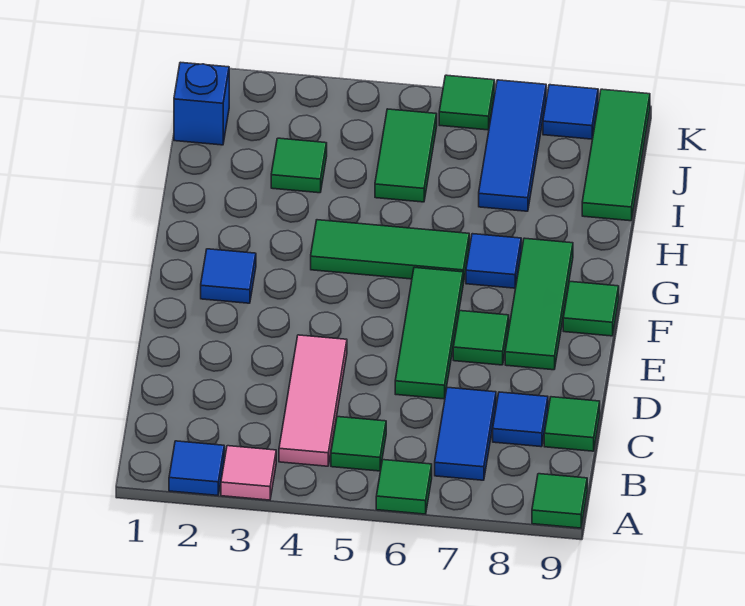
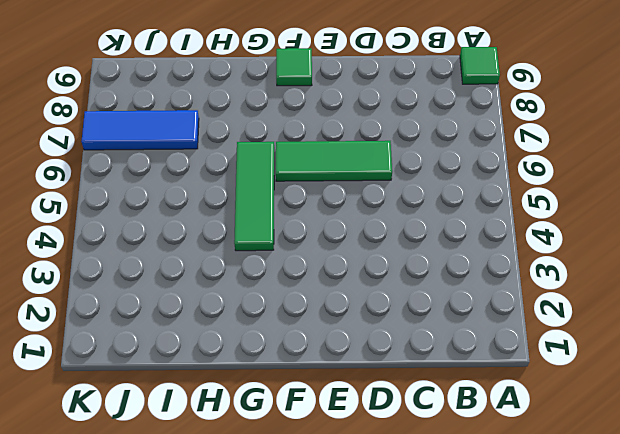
none -> blue 1x1 tile [169,441,224,495]
none -> pink 1x1 tile [221,446,276,500]
none -> green 1x1 tile [376,460,432,514]

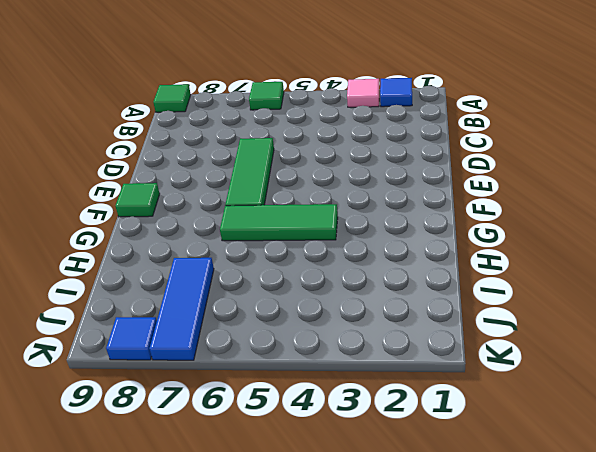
none -> pink 1x3 tile [279,335,347,466]
none -> green 1x1 tile [331,417,386,471]
none -> blue 1x2 tile [435,387,496,480]

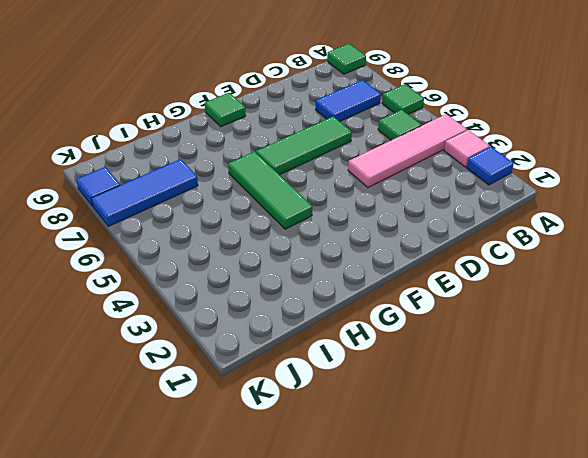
pink 1x4 tile [348,114,467,187] -> pink 1x3 tile [279,335,347,466]
none -> blue 1x1 tile [493,392,548,447]
none -> green 1x1 tile [544,397,600,451]
none -> green 1x1 tile [453,311,509,365]

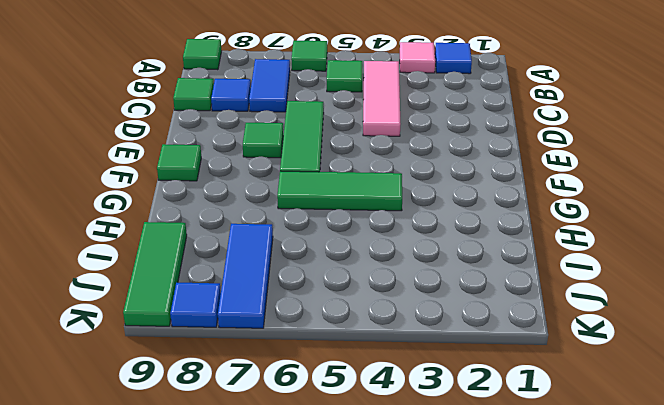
none -> green 1x3 tile [505,238,573,370]
none -> blue 1x1 tile [201,249,256,303]
none -> blue 1x1 tile [466,234,521,288]

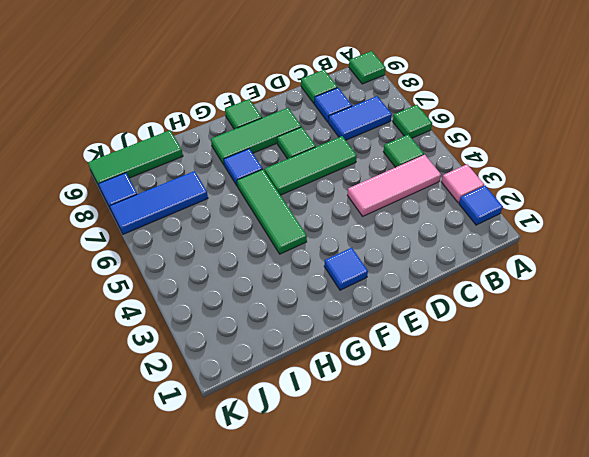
none -> green 1x1 tile [271,138,327,193]
none -> green 1x2 tile [375,109,437,202]
none -> blue 1x1 brick [174,62,229,145]

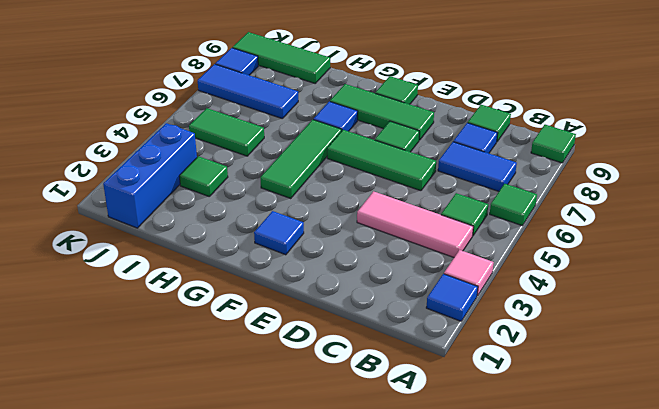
blue 1x3 brick [103,123,197,228] -> blue 1x1 brick [174,62,229,145]
none -> green 1x1 tile [439,75,495,130]

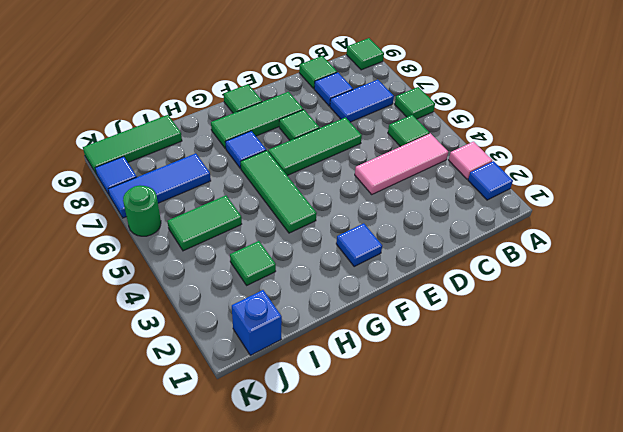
green 1x1 round brick [123,185,161,236] -> green 1x1 tile [439,75,495,130]

